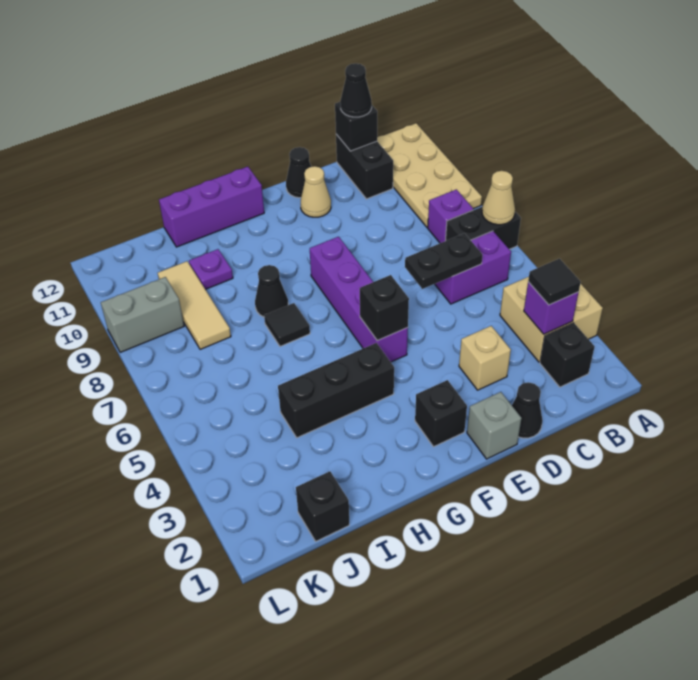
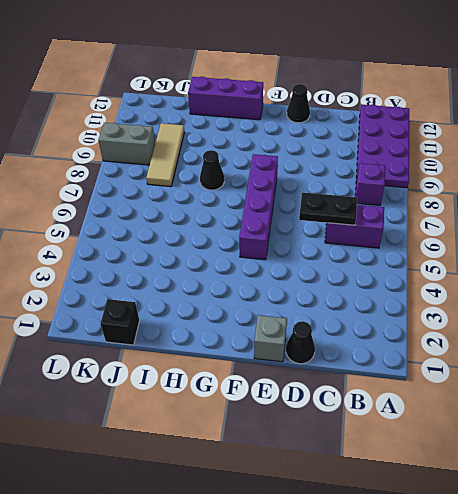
purple 2x4 plate [356,105,409,188] -> tan 2x4 plate [377,123,482,227]
none -> tan 2x2 brick [500,277,603,362]
none -> black 1x2 brick [446,206,521,249]
none -> black 1x1 brick [540,323,595,387]

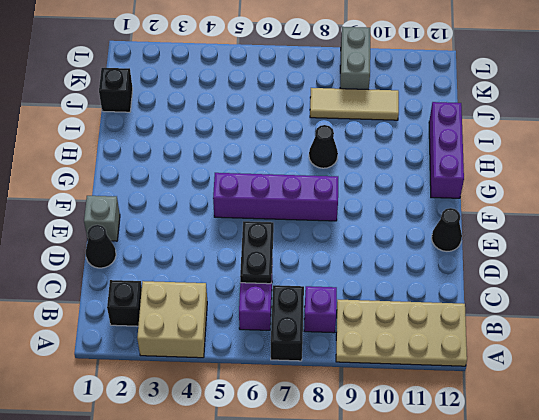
none -> black 1x2 brick [336,134,393,199]
none -> tan 1x1 brick [459,326,511,390]
none -> tan 1x1 cone [301,166,331,217]

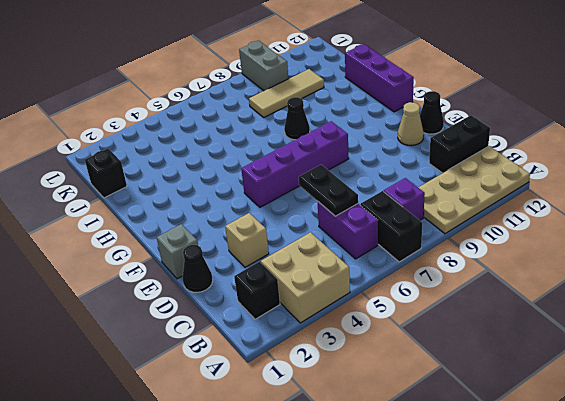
none -> black 1x1 brick [415,380,467,447]
none -> black 1x3 brick [278,343,394,438]
none -> black 1x1 tile [264,303,310,346]

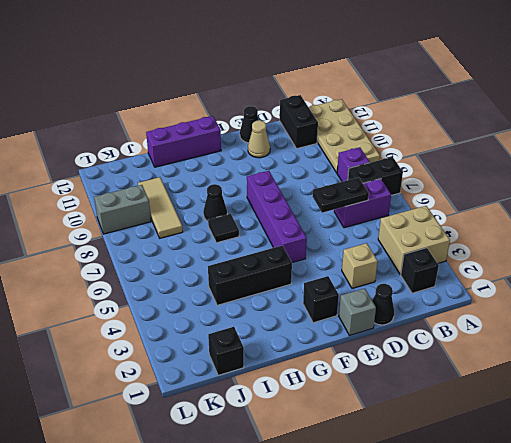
none -> purple 1x1 plate [189,249,233,289]
none -> tan 1x1 cone [482,171,515,225]
none -> purple 1x1 brick [524,282,579,334]

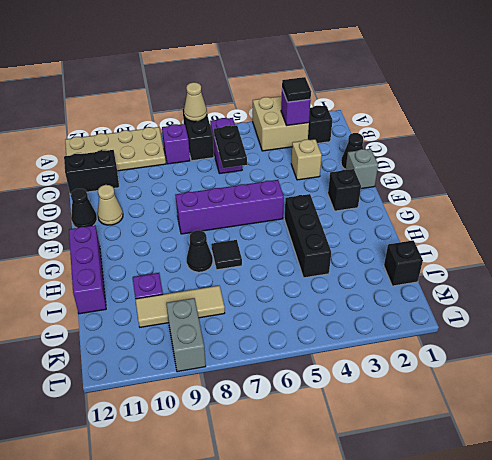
none -> black 1x1 brick [335,102,377,151]
none -> black 1x1 brick [360,275,409,340]
none -> black 1x1 cone [340,63,372,117]

